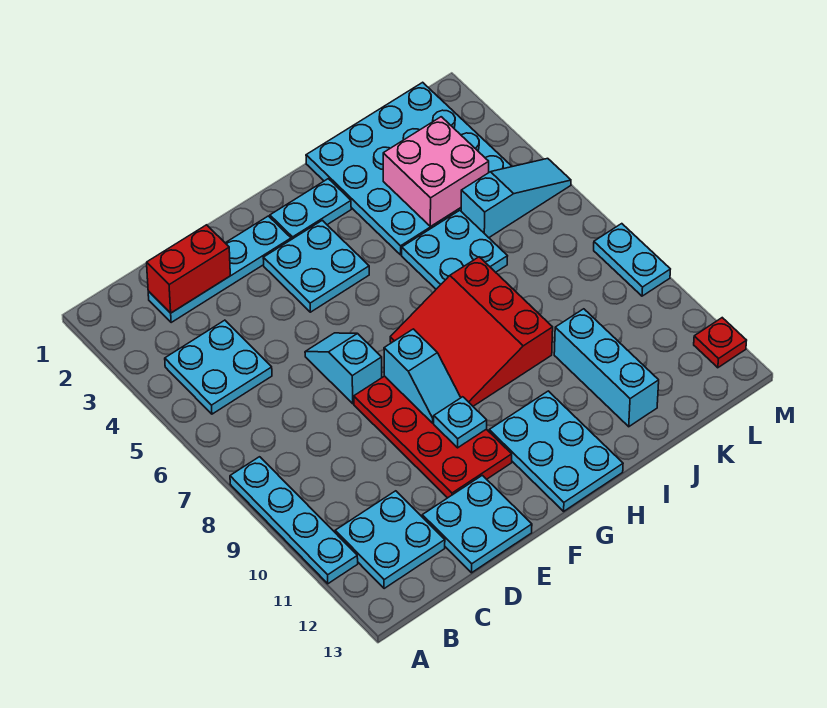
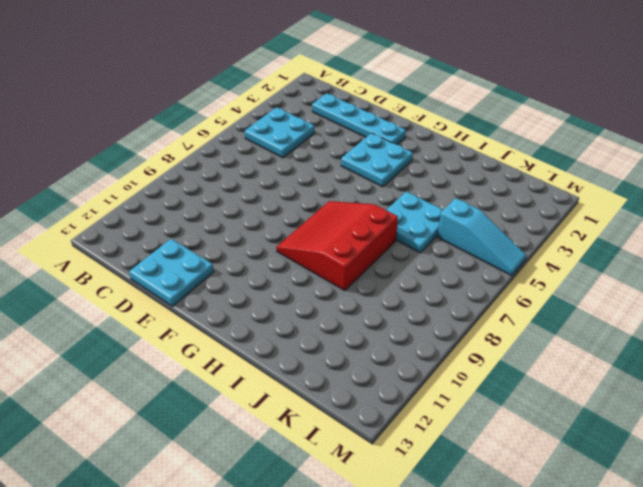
none -> cyan 1x4 plate [230,457,358,584]
none -> cyan 2x2 plate [335,491,445,589]
none -> cyan 1x2 slope [305,333,382,404]

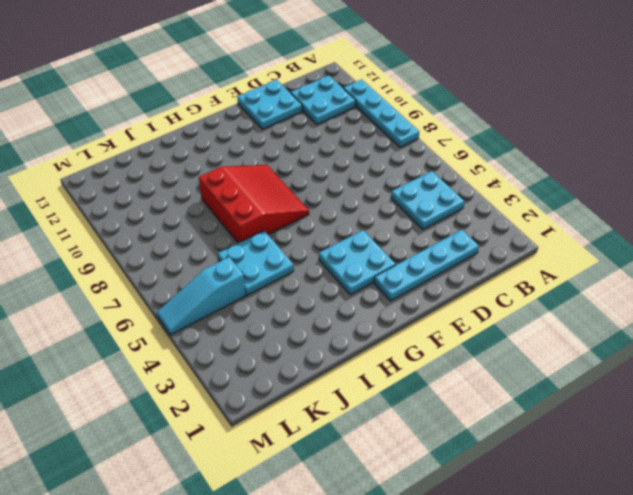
none -> cyan 1x2 slope [305,333,382,404]
none -> red 2x4 plate [354,376,512,498]
none -> cyan 1x2 plate [270,179,351,240]

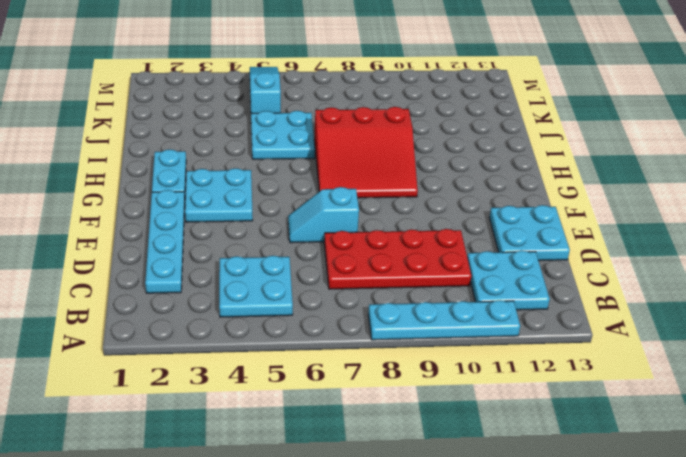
red 2x4 plate [324,229,471,289] -> red 2x4 plate moved to [354,376,512,498]
none -> cyan 2x3 plate [489,391,623,511]
none -> cyan 4x4 plate [306,82,512,255]
none -> cyan 1x3 brick [554,309,659,427]

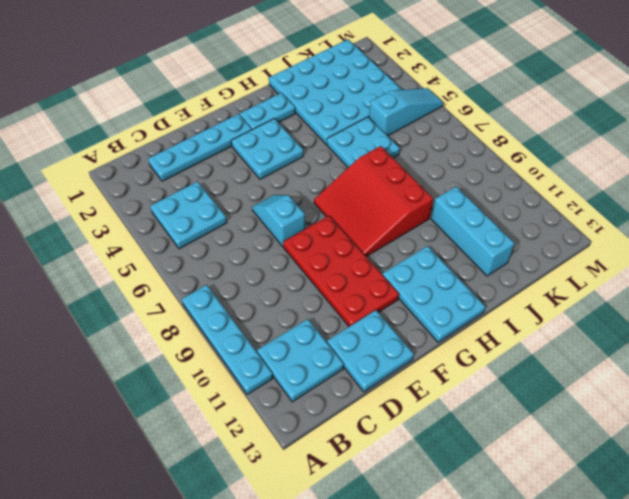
none -> cyan 1x2 plate [594,224,670,296]
none -> red 1x1 plate [694,318,747,368]
none -> red 1x2 brick [147,225,230,313]

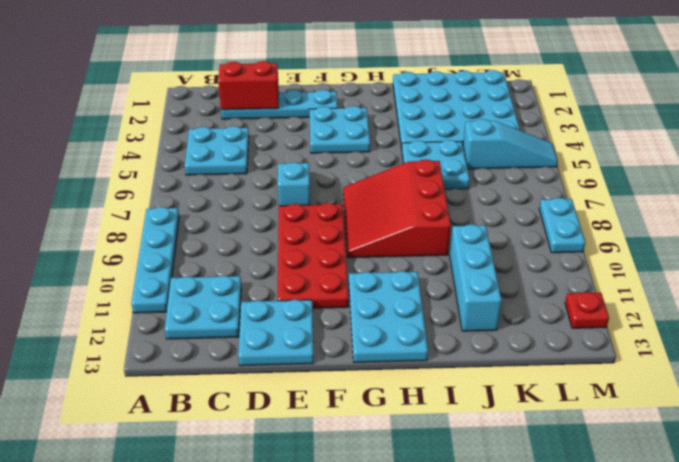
none -> cyan 1x2 plate [270,179,351,240]
none -> cyan 1x2 slope [384,329,461,423]
none -> cyan 1x1 plate [434,397,487,448]

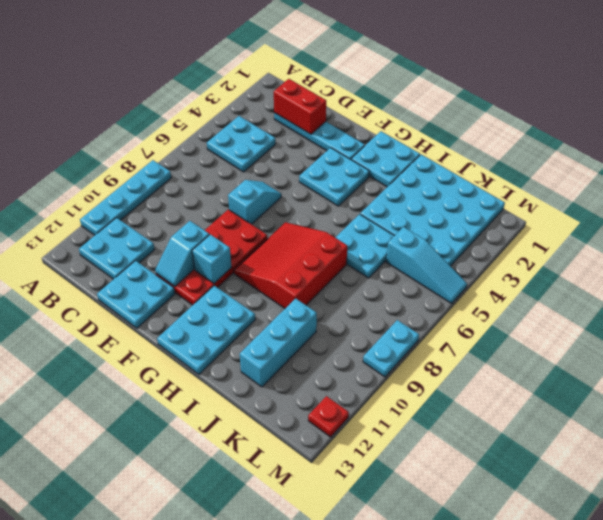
cyan 1x2 slope [155,221,209,286] -> cyan 1x2 slope moved to [384,329,461,423]
cyan 1x1 brick [192,234,232,283] -> cyan 1x1 plate [434,397,487,448]
cyan 2x2 plate [351,131,420,187] -> cyan 1x2 plate [270,179,351,240]
none -> pink 2x2 brick [383,117,489,226]

